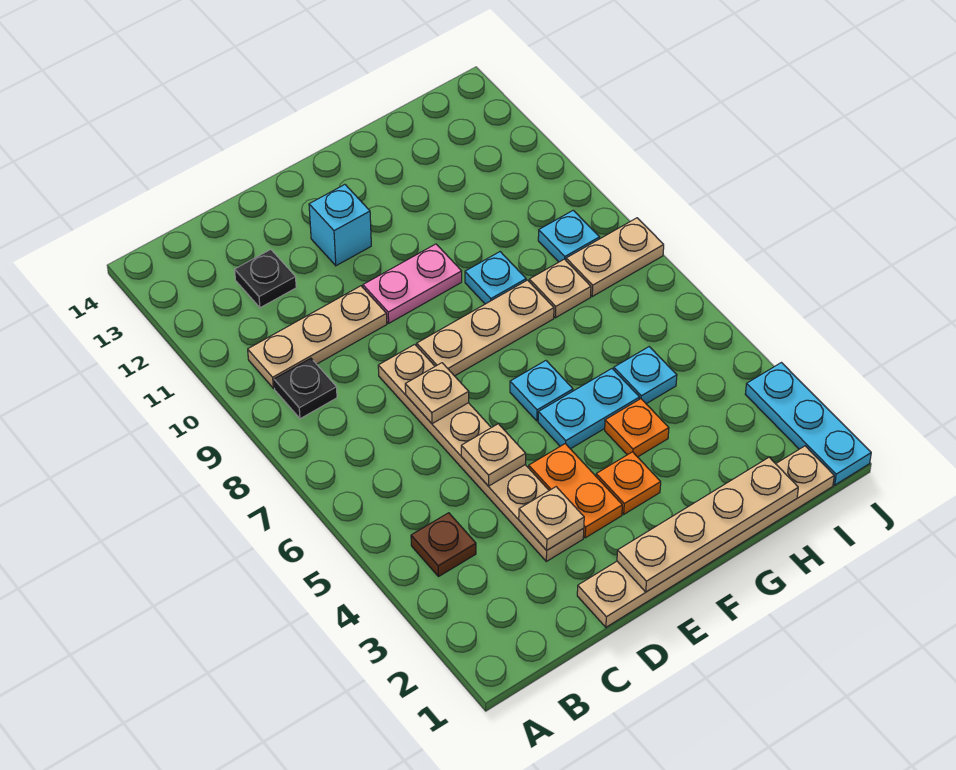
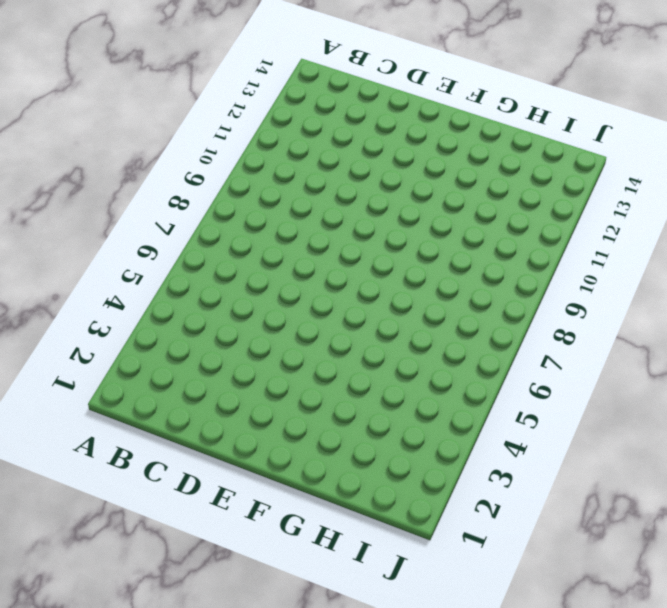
none -> brown 1x1 plate [411,513,476,577]
none -> black 1x1 plate [274,358,337,419]
none -> tan 1x3 plate [248,286,387,388]

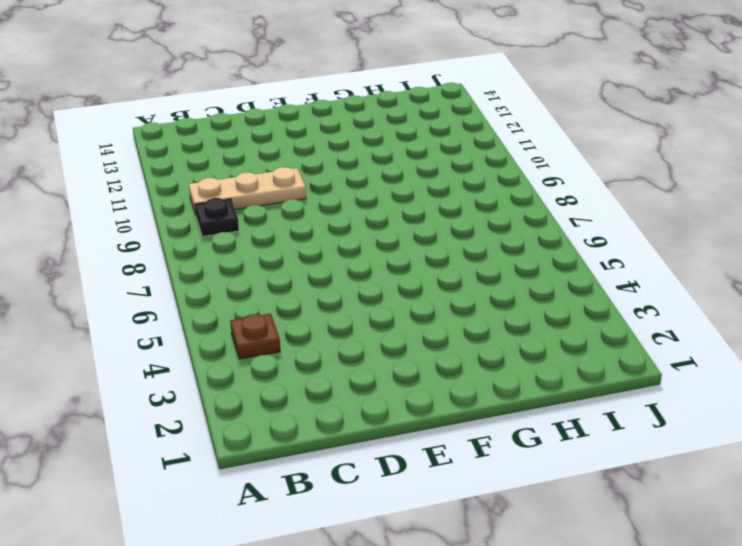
none -> black 1x1 plate [235,250,296,308]
none -> tan 1x6 plate [577,446,834,627]
none -> tan 1x6 plate [378,344,584,561]

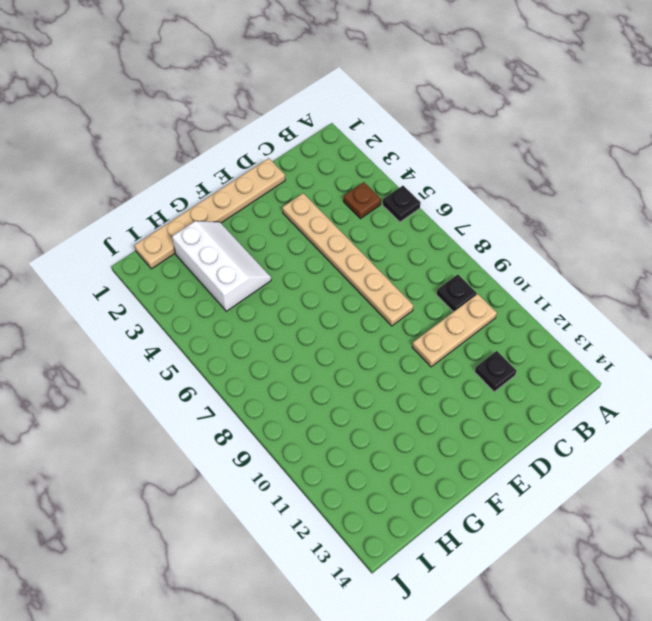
black 1x1 plate [383,186,421,222] -> none
white 2x3 slope [172,221,271,311] -> orange 1x1 plate [605,399,669,457]
none -> orange 1x2 plate [529,444,622,538]
none -> tan 1x3 plate [417,280,554,376]
none -> pink 1x2 plate [363,244,462,323]

